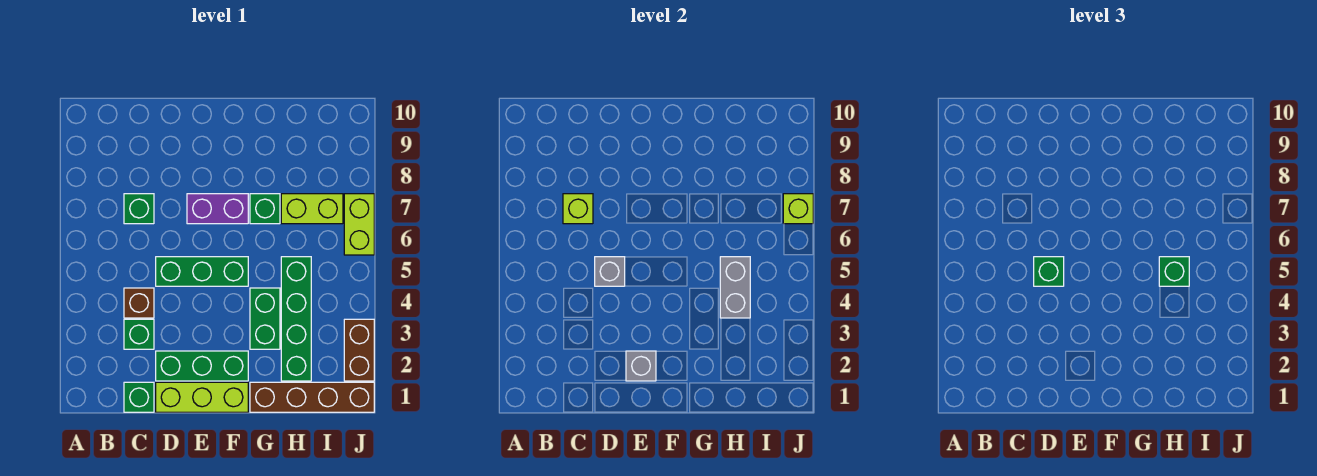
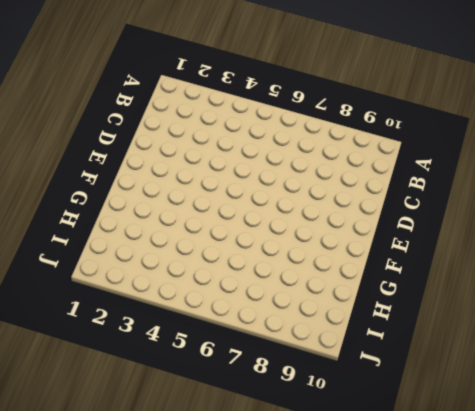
none -> green 1x1 brick [124,382,154,412]
none -> green 1x1 brick [124,319,154,349]
none -> brown 1x1 brick [124,288,154,318]

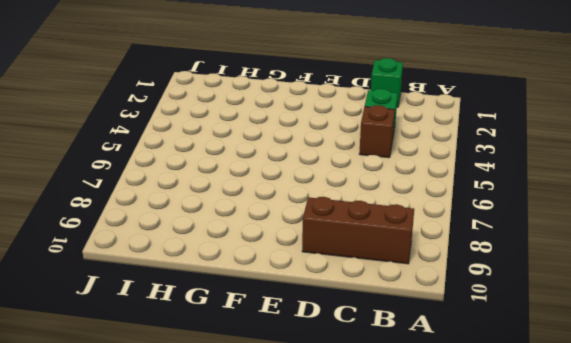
brown 1x3 brick [302,197,414,264] -> none
none -> green 1x1 brick [124,194,154,224]
none -> lime 1x3 brick [156,382,248,412]
none -> green 1x3 brick [156,351,248,381]

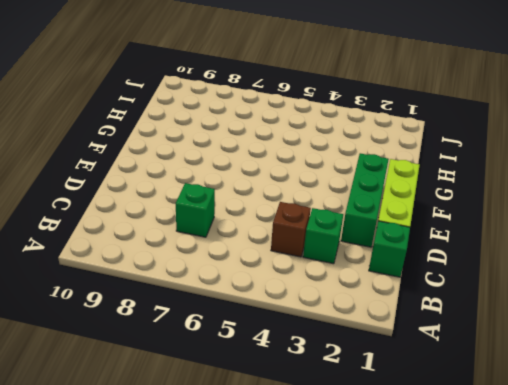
none -> green 1x3 brick [156,257,248,286]
none -> purple 1x2 brick [187,194,248,224]
none -> brown 1x4 brick [250,382,374,412]

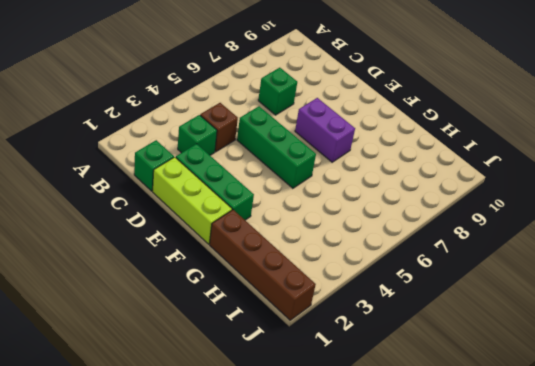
none -> green 1x2 brick [250,288,280,349]
none -> green 1x1 brick [250,194,280,224]
none -> green 1x4 brick [281,257,311,381]

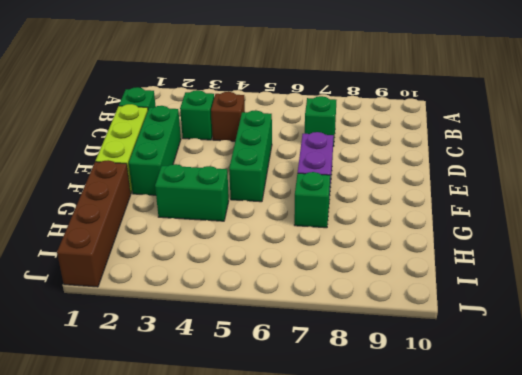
none -> green 1x4 brick [281,257,311,381]
none -> lime 1x2 brick [281,194,343,224]
none -> brown 1x2 brick [344,319,374,381]

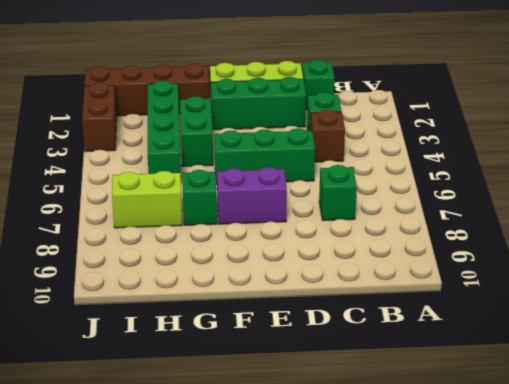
none -> lime 1x2 brick [344,194,374,255]
none -> lime 1x1 brick [563,194,593,224]
none -> grey 1x1 brick [595,257,625,286]

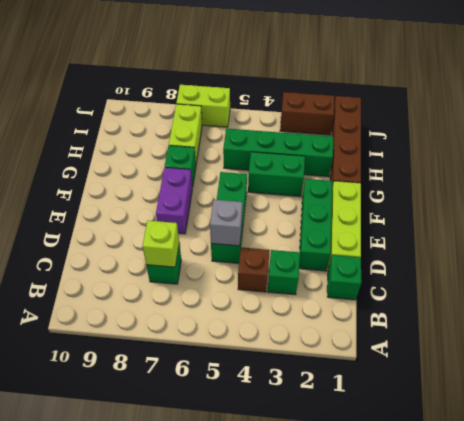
none -> grey 1x1 brick [626,351,656,381]
none -> grey 1x2 brick [720,257,750,318]
none -> lime 1x1 brick [783,194,813,224]

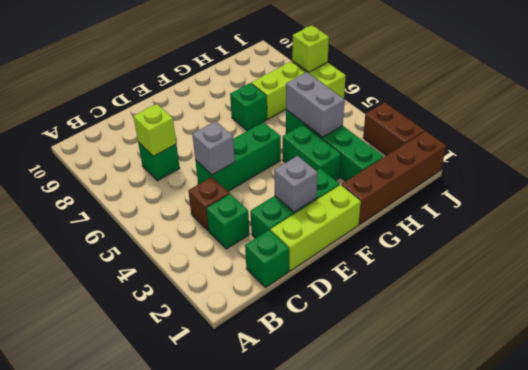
none -> purple 1x2 brick [187,194,248,224]
none -> green 1x1 brick [1034,257,1064,286]
none -> green 1x1 brick [1159,257,1189,286]

